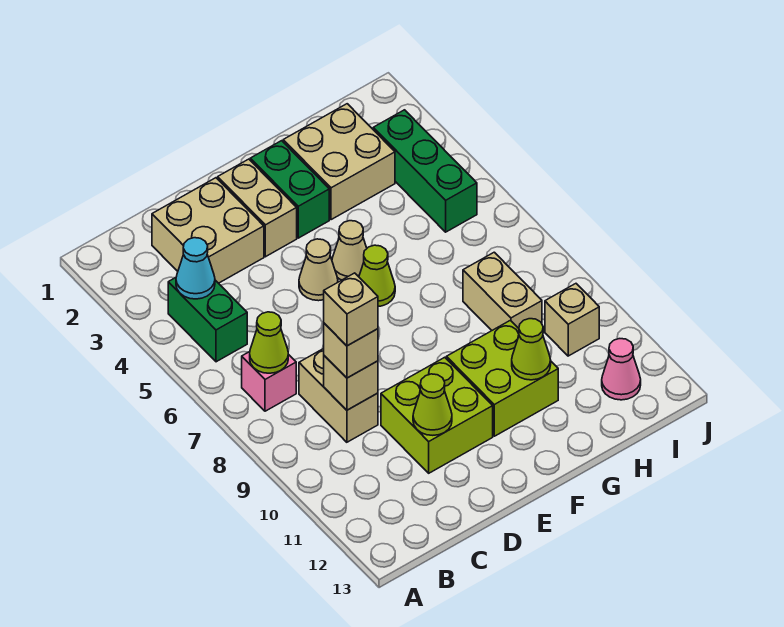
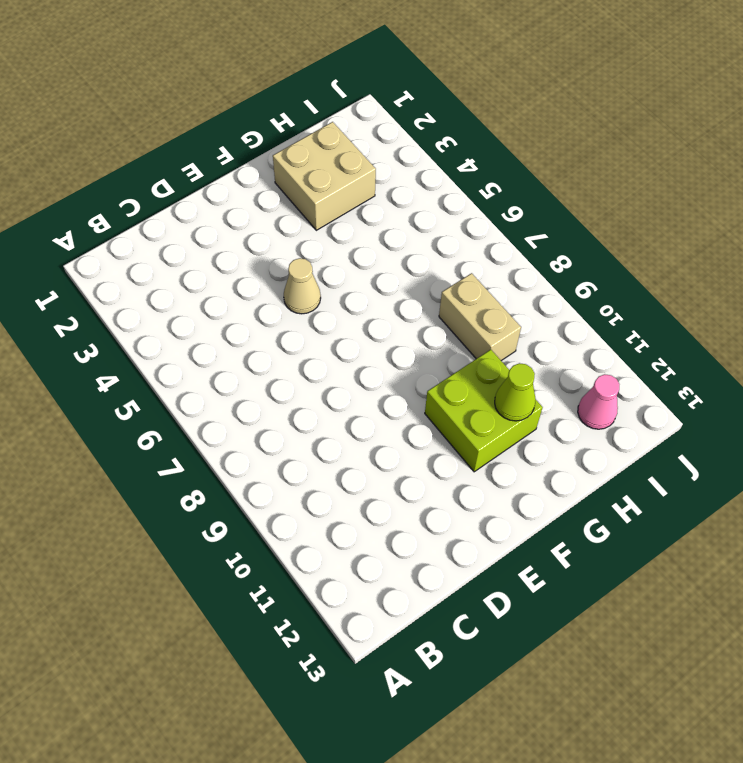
none -> green 1x2 brick [168,278,247,362]
none -> pink 1x1 brick [242,352,296,411]
none -> tan 2x2 brick [152,178,264,283]

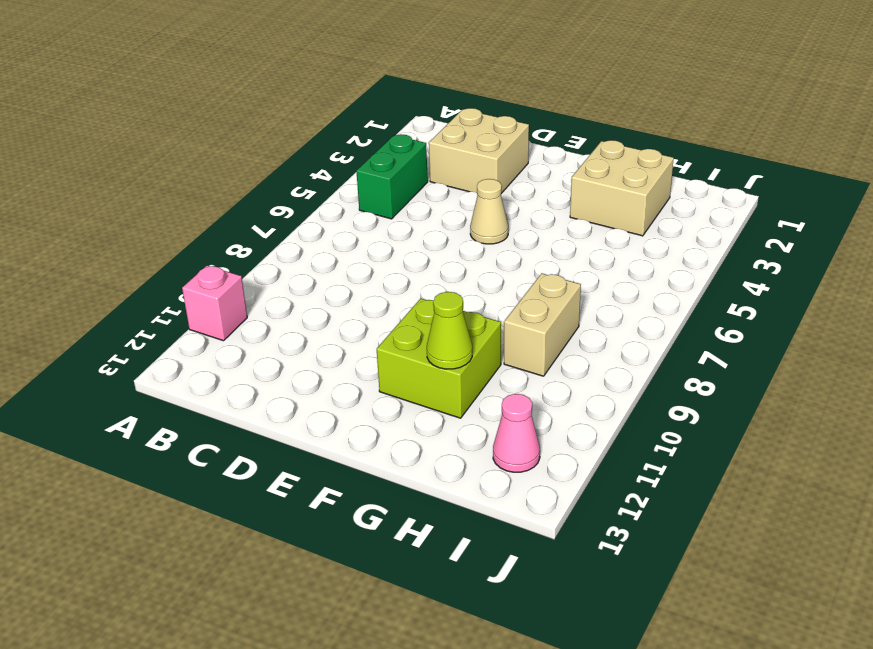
pink 1x1 brick [182,266,247,341] -> pink 1x1 brick moved to [242,352,296,411]
none -> tan 1x2 brick [299,349,378,442]
none -> lime 2x2 brick [381,357,493,473]
none -> tan 1x2 brick [218,159,297,257]

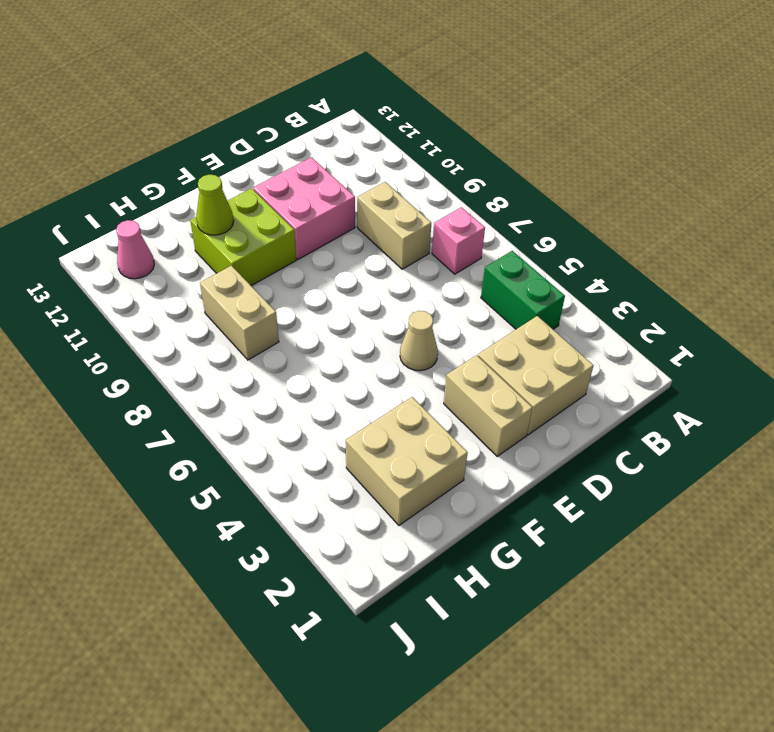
pink 2x2 brick [253,157,355,259] -> lime 2x2 brick [381,357,493,473]
none -> green 1x2 brick [250,141,329,238]
none -> tan 1x1 cone [332,221,367,280]
none -> lime 1x1 cone [359,245,395,306]

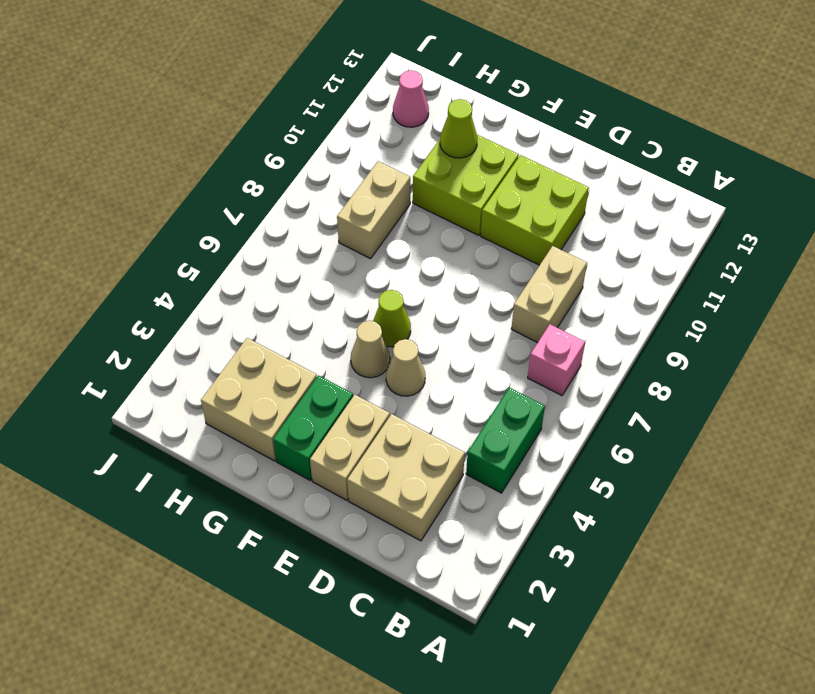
none -> green 1x3 brick [373,110,477,232]
none -> tan 1x1 brick [545,284,599,356]
none -> cyan 1x1 cone [176,238,215,299]

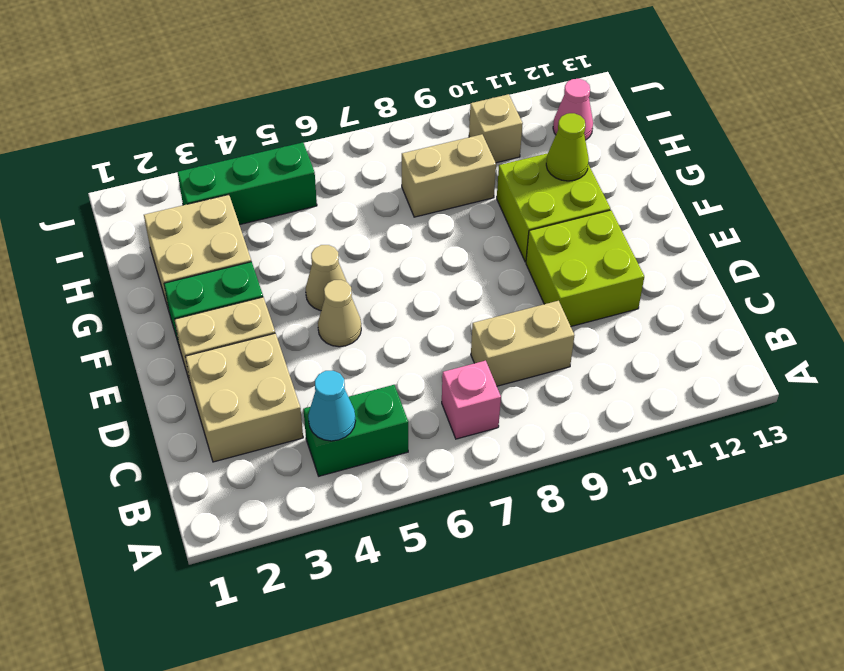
none -> lime 1x1 cone [359,245,395,306]
none -> lime 1x1 cone [250,312,288,373]
none -> tan 1x1 brick [324,356,378,410]

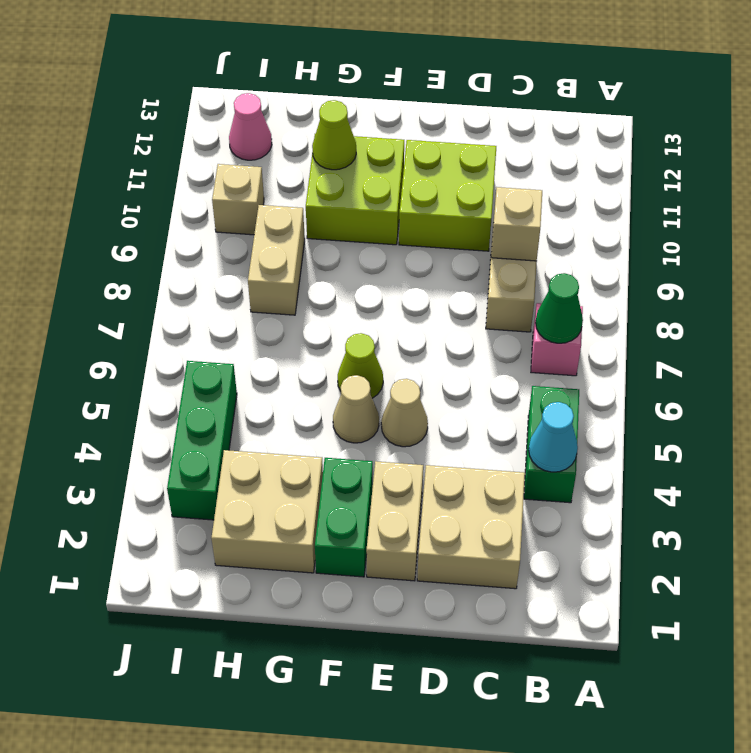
green 1x1 cone [536,273,583,343] -> lime 1x1 cone [250,312,288,373]
none -> lime 1x1 cone [413,374,452,435]
none -> tan 1x1 brick [324,323,378,378]
none -> tan 1x1 brick [324,273,378,346]

